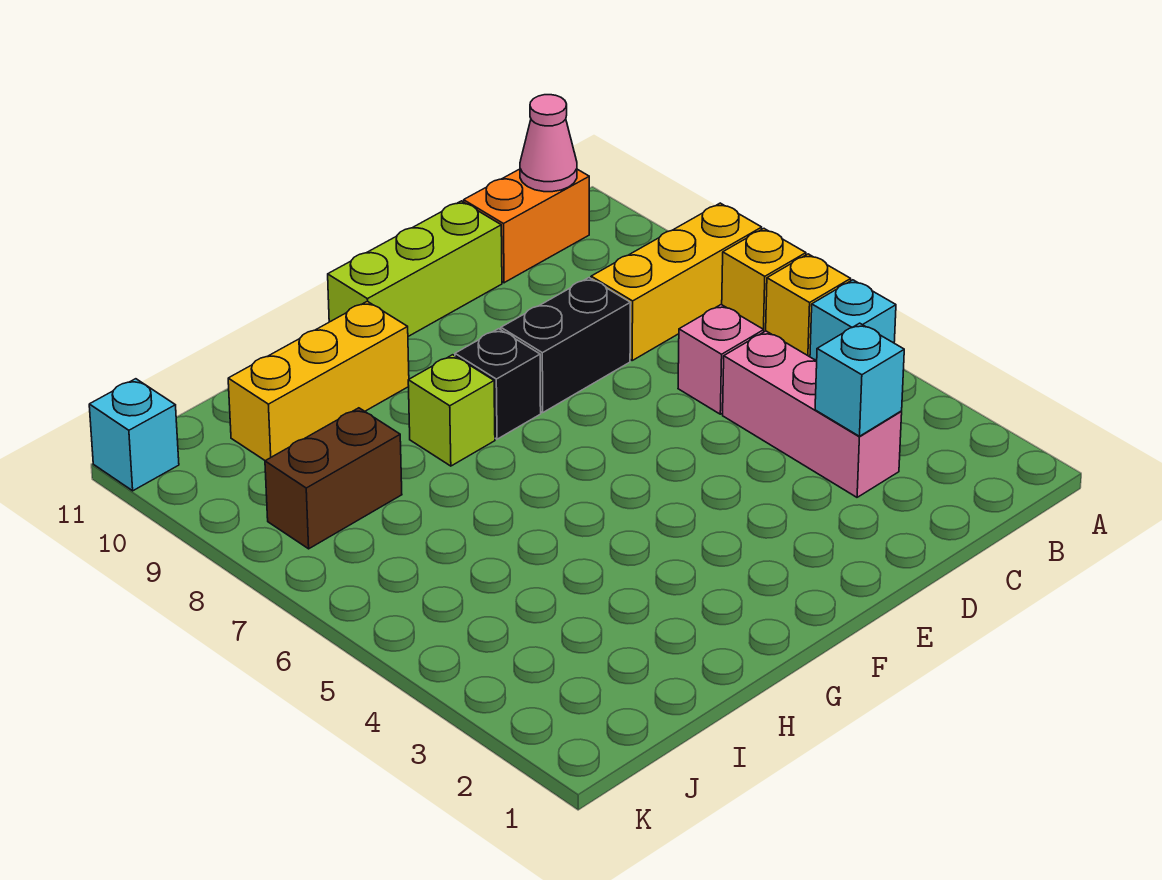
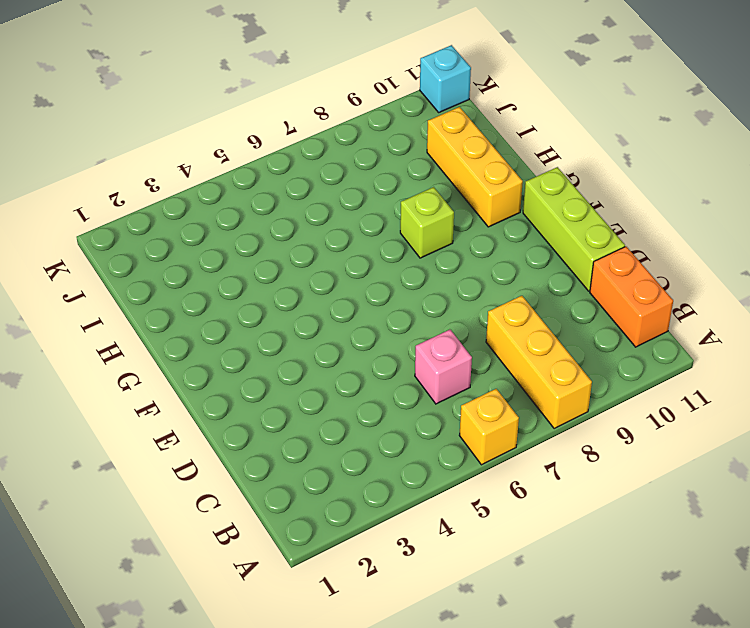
none -> cyan 1x1 brick [810,280,896,361]
none -> yellow 1x1 brick [722,229,806,332]
none -> pink 1x3 brick [723,331,902,497]

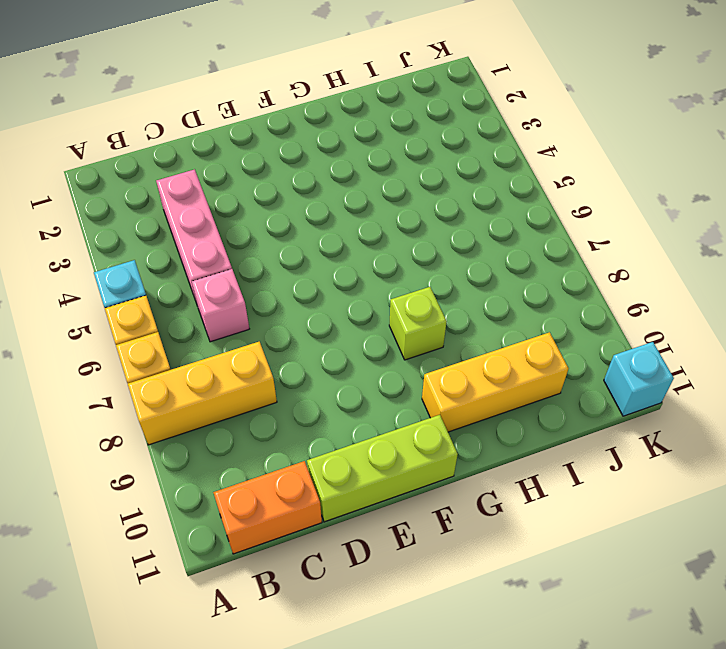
none -> black 1x2 brick [501,278,631,413]
none -> black 1x1 brick [455,329,541,439]
none -> brown 1x2 brick [265,408,402,549]

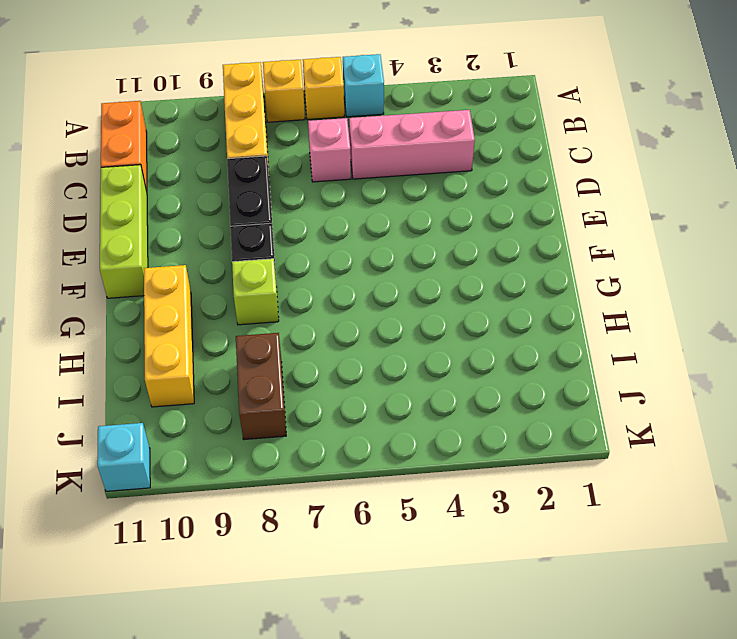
none -> pink 1x1 cone [520,95,577,192]
none -> cyan 1x1 brick [815,323,904,436]

